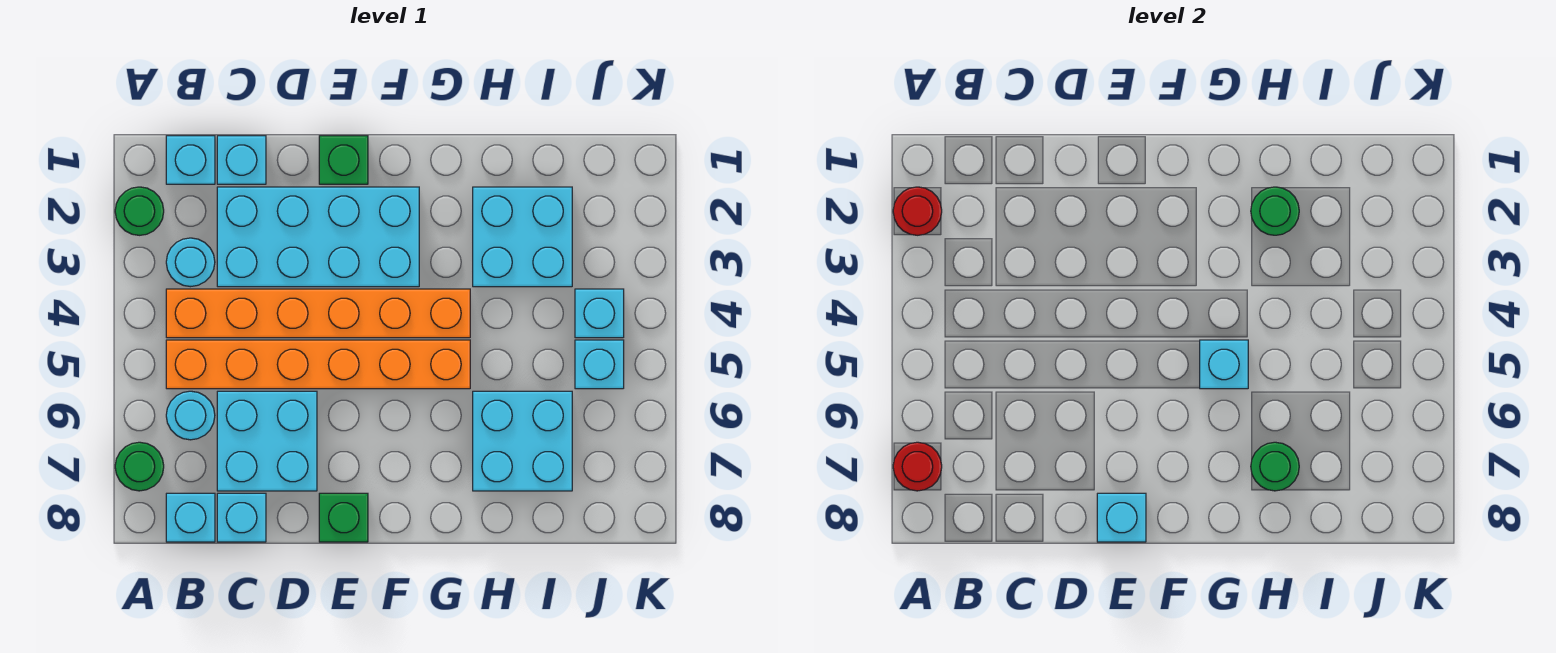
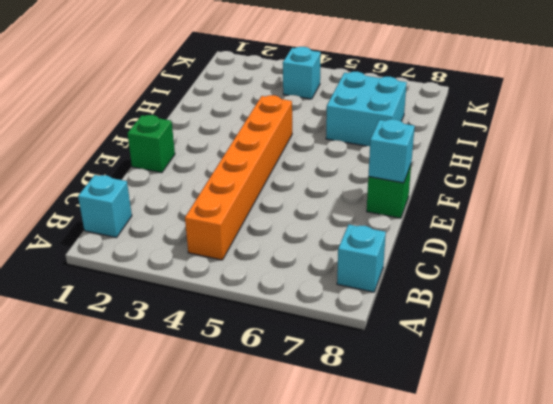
none -> green 1x1 round brick [115,187,164,235]
none -> green 1x1 round brick [115,442,164,491]
none -> cyan 1x1 round brick [166,238,215,287]

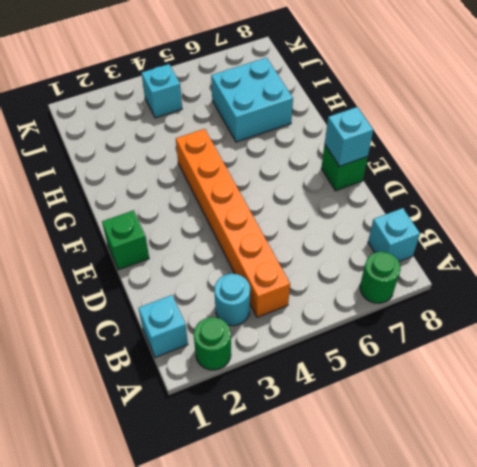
none -> orange 1x6 brick [166,340,470,389]
none -> cyan 1x1 round brick [166,391,215,440]
none -> cyan 1x1 brick [217,136,266,184]

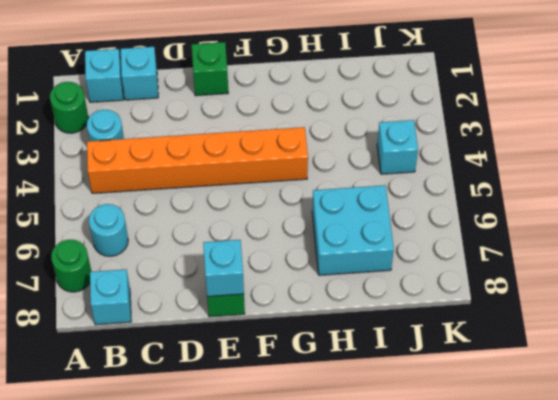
none -> orange 1x6 brick [166,340,470,389]
none -> cyan 2x4 brick [217,187,419,287]
none -> cyan 2x2 brick [217,391,317,491]

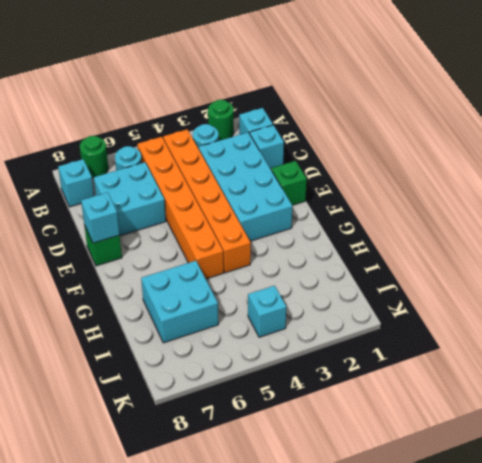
none -> cyan 1x1 brick [217,493,266,542]
none -> cyan 2x2 brick [473,187,572,287]
none -> cyan 1x1 brick [575,340,624,389]

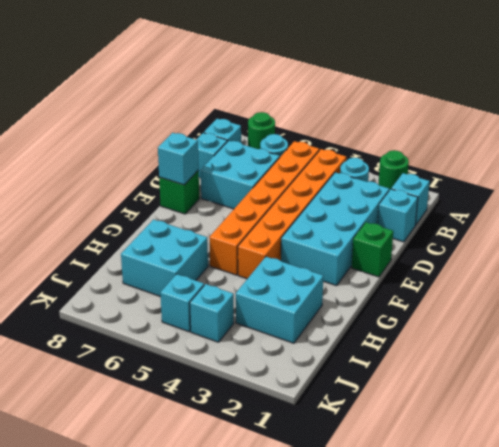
none -> red 1x1 round brick [893,187,942,235]
none -> red 1x1 round brick [893,442,942,491]
none -> cyan 1x1 brick [1200,340,1248,389]

